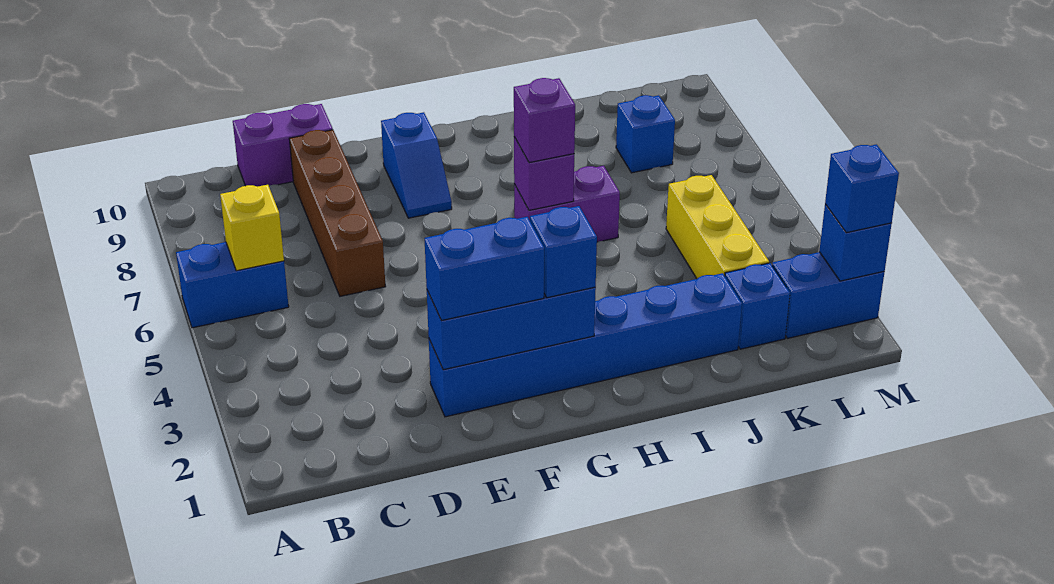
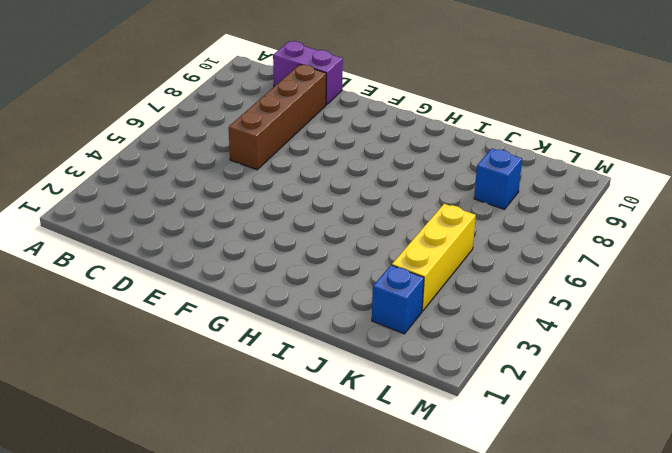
none -> blue 1x2 brick [176,242,289,328]
none -> blue 1x6 brick [429,273,742,417]
none -> blue 1x2 slope [381,112,452,218]

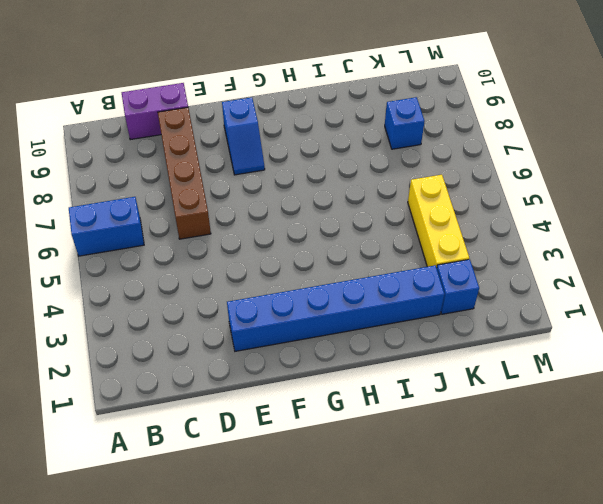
none -> purple 1x2 brick [514,166,620,242]
none -> blue 1x2 brick [772,252,884,338]
none -> yellow 1x1 brick [220,185,284,271]

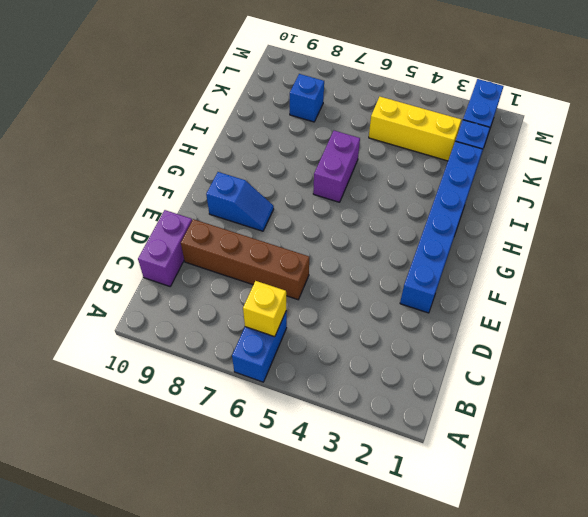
none -> blue 1x3 brick [427,287,596,370]
none -> purple 1x1 brick [514,137,574,210]
none -> blue 1x1 brick [819,204,892,281]

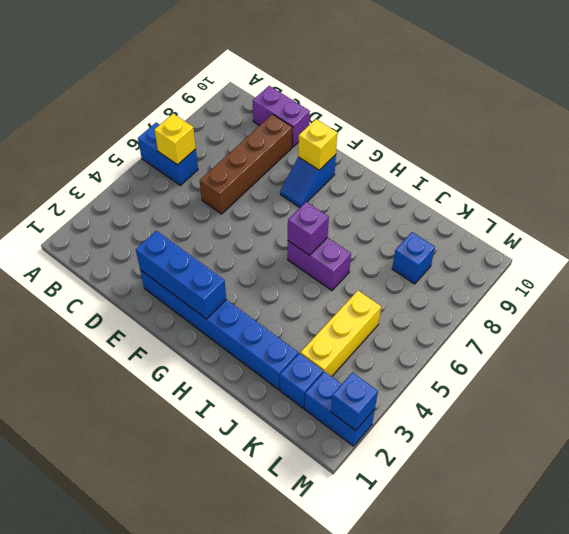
yellow 1x1 brick [298,119,337,170] -> none
none -> blue 1x2 brick [425,217,544,321]
none -> blue 1x1 brick [530,206,597,298]
none -> purple 1x1 brick [514,78,575,163]

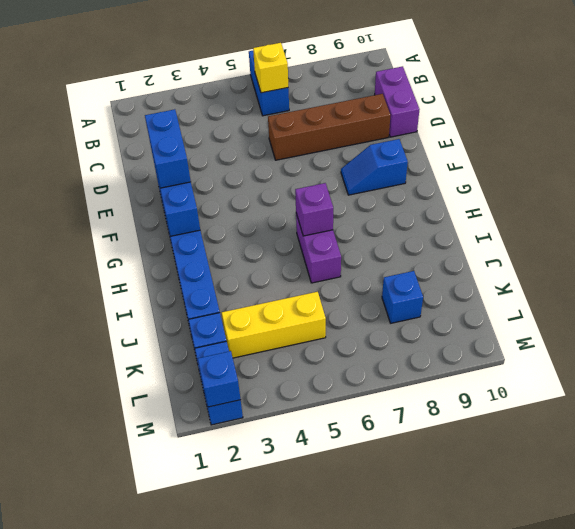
none -> blue 1x1 brick [530,206,597,298]
none -> purple 1x1 brick [514,78,575,163]
none -> blue 1x1 brick [825,144,899,233]

